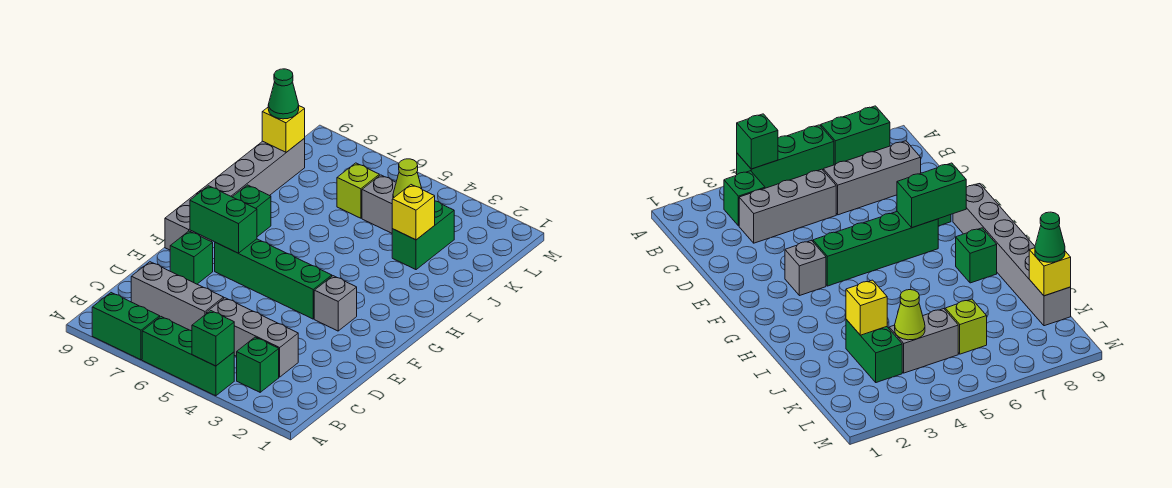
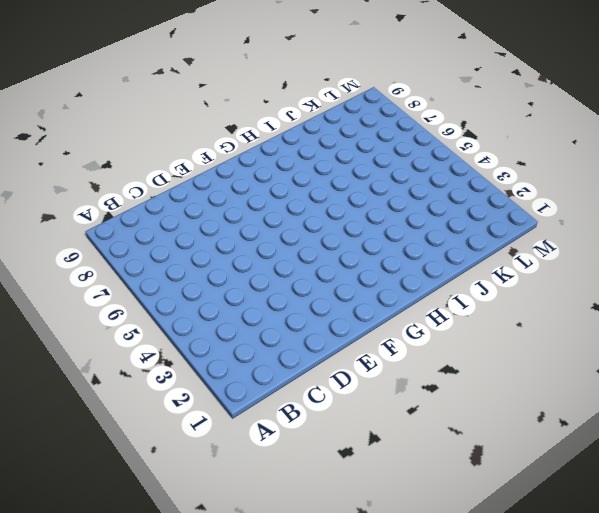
none -> green 1x3 brick [142,317,234,396]
none -> green 1x2 brick [92,293,160,360]
none -> green 1x1 brick [237,337,279,392]

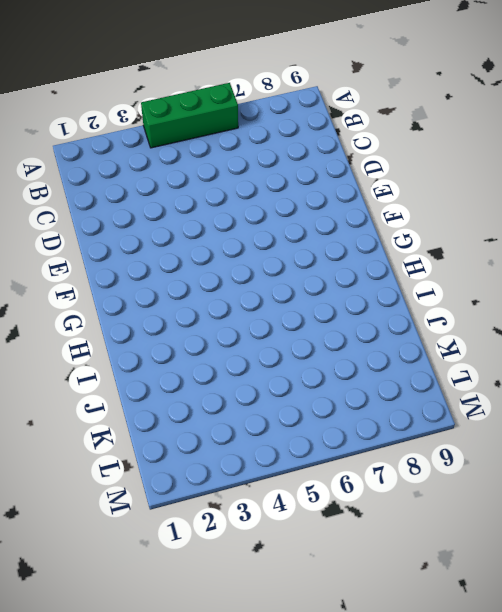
none -> green 1x2 brick [92,293,160,360]
none -> green 1x1 brick [237,337,279,392]
none -> grey 1x3 brick [206,298,298,377]

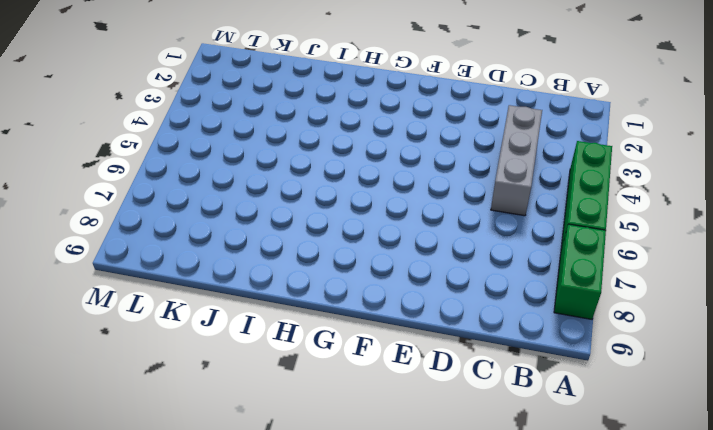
none -> green 1x1 brick [237,337,279,392]
none -> grey 1x3 brick [131,262,224,331]
none -> green 1x1 brick [170,231,213,284]

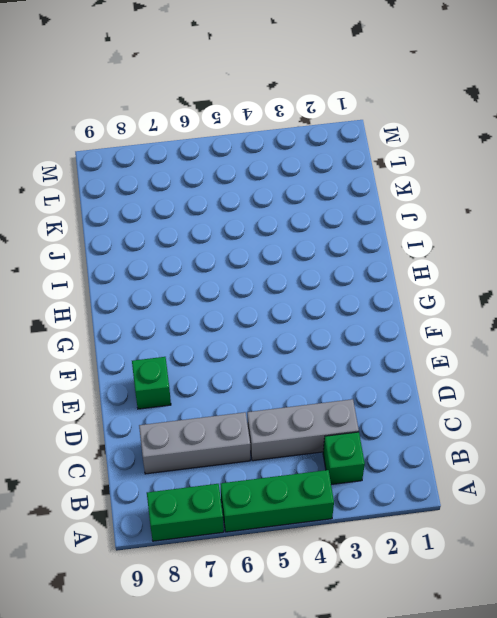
none -> grey 1x1 brick [314,276,357,331]
none -> green 1x4 brick [215,239,332,319]
none -> grey 1x6 brick [165,139,305,250]

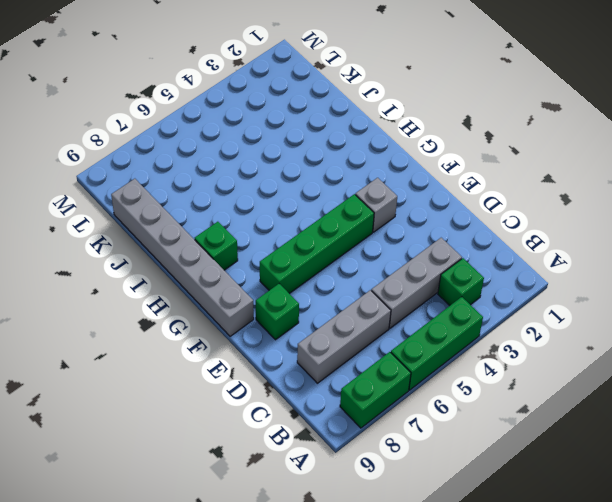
none -> green 1x2 brick [392,201,454,270]
none -> grey 1x2 brick [362,175,396,233]
none -> lime 1x1 brick [337,163,379,218]

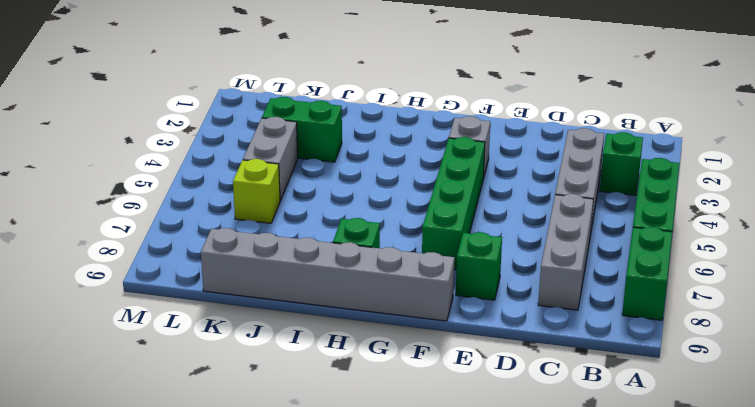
none -> green 1x1 brick [192,311,234,366]
none -> green 1x2 brick [190,186,257,253]
none -> yellow 1x1 brick [392,185,435,240]

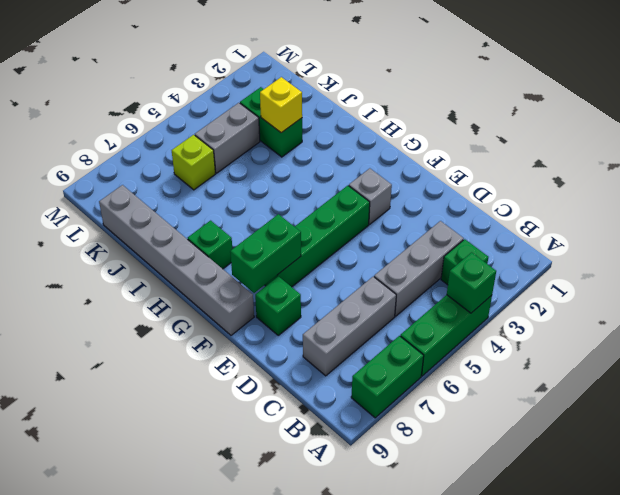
none -> lime 1x1 cone [393,159,422,198]
none -> yellow 1x1 brick [262,106,305,152]
none -> green 1x1 cone [268,69,299,119]

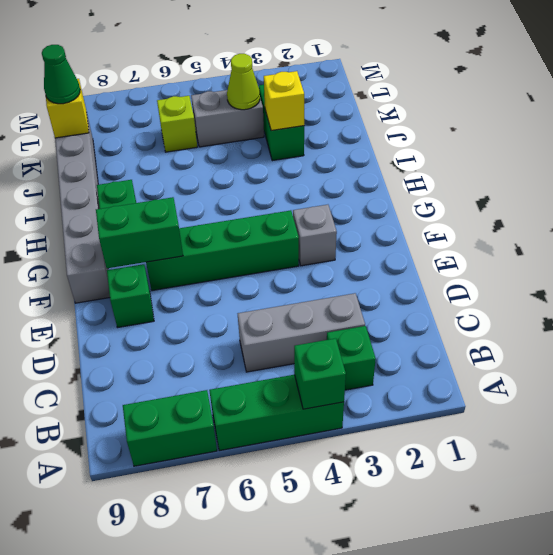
none -> grey 1x3 brick [131,262,224,331]

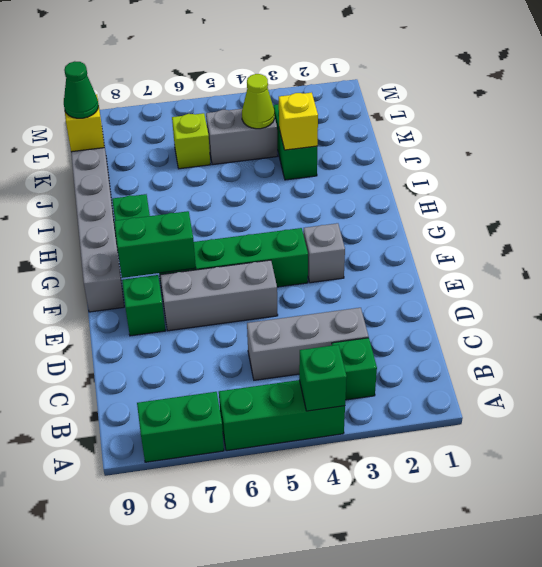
grey 1x3 brick [160,260,278,331] -> grey 1x3 brick moved to [131,262,224,331]

